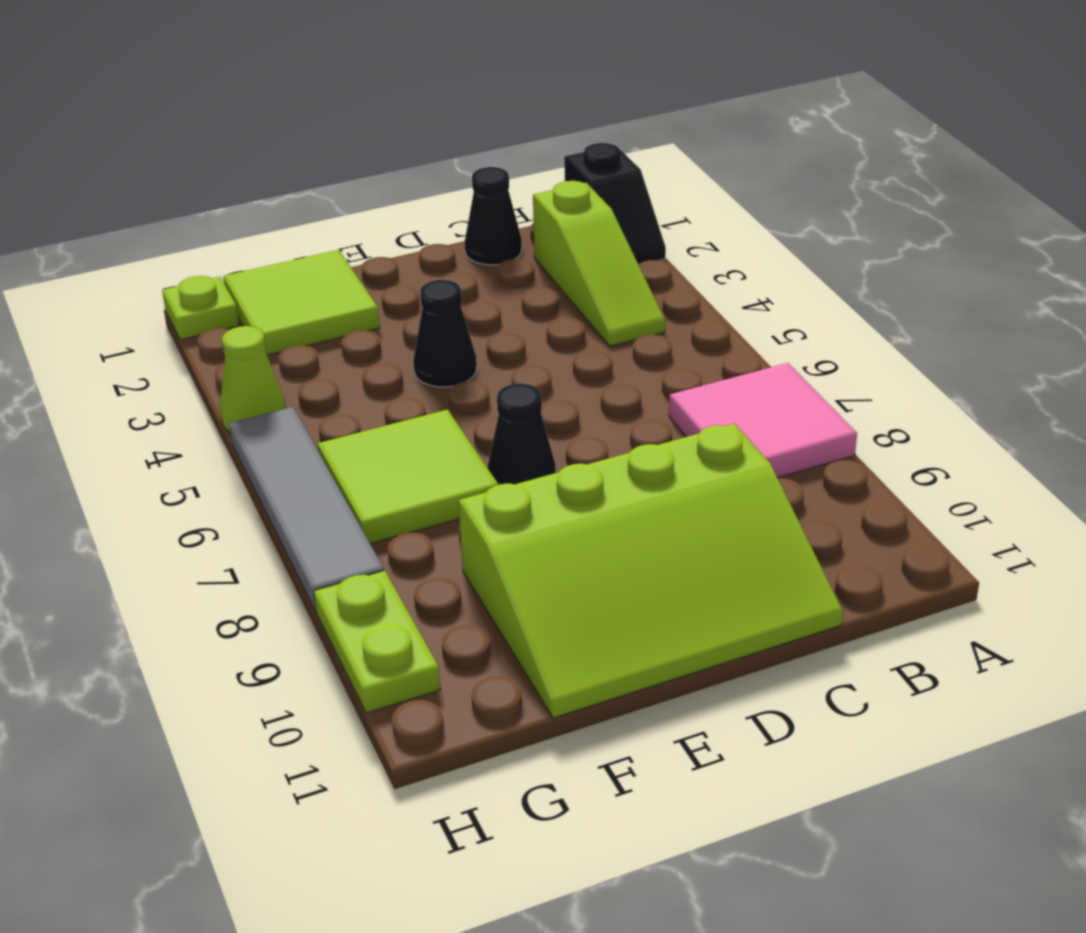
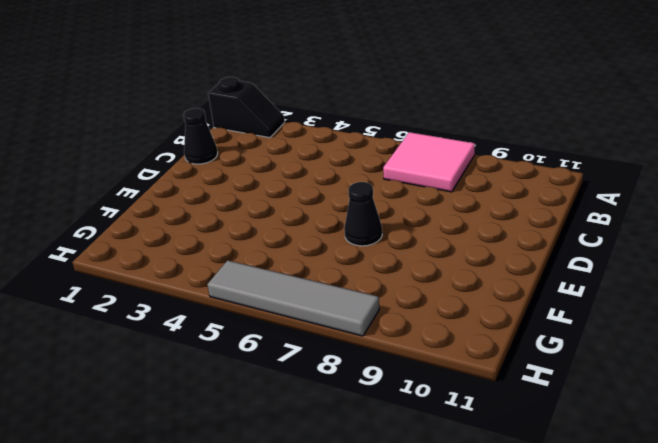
none -> lime 1x3 slope [533,181,665,346]
none -> lime 3x4 slope [459,424,843,718]
none -> black 1x1 cone [413,280,477,387]

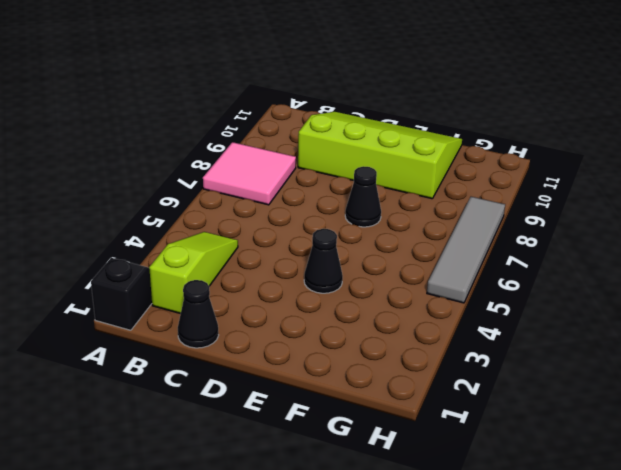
none -> lime 2x2 tile [223,250,380,355]
none -> lime 2x2 tile [318,410,499,544]
none -> lime 1x1 plate [162,276,239,340]

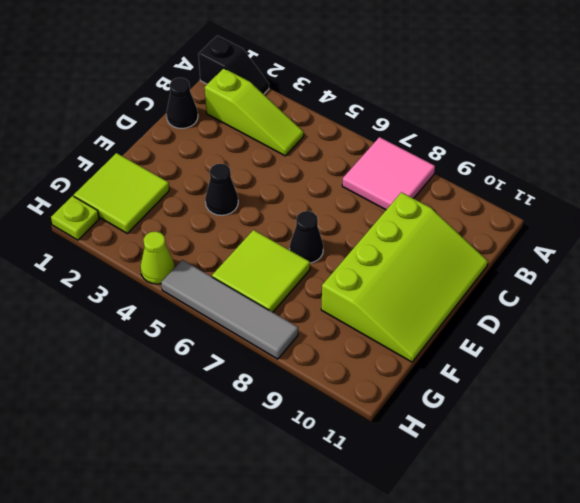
none -> lime 1x2 plate [314,571,441,713]

